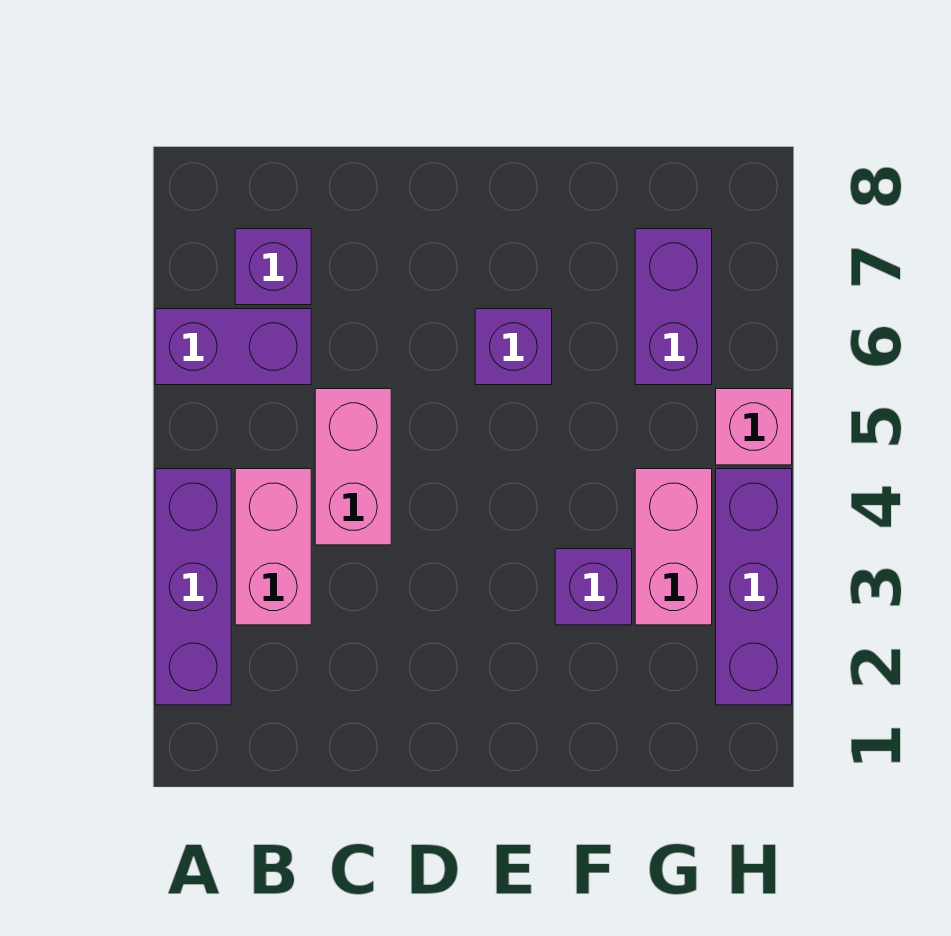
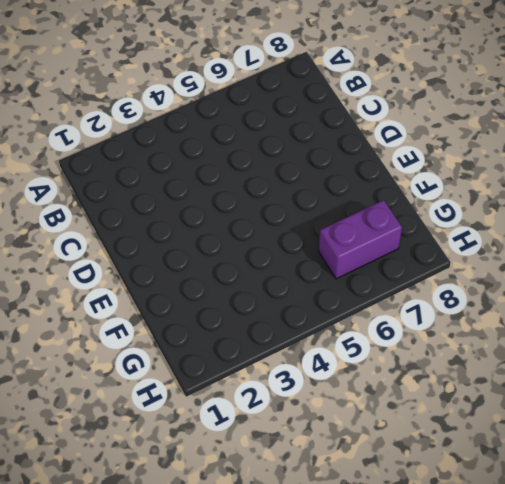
none -> purple 1x3 brick [155,469,231,705]
none -> purple 1x2 brick [155,309,311,385]

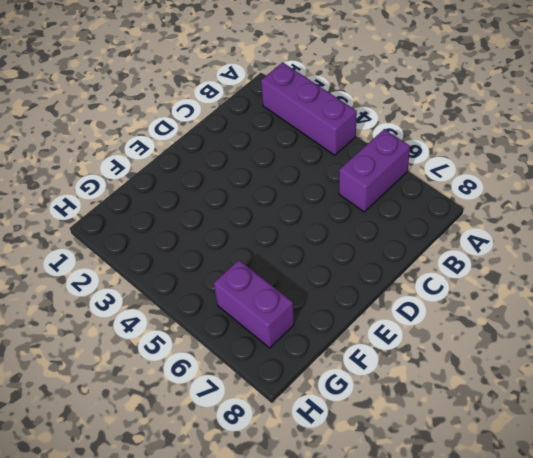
none -> pink 1x2 brick [235,469,311,625]
none -> purple 1x1 brick [235,229,311,305]

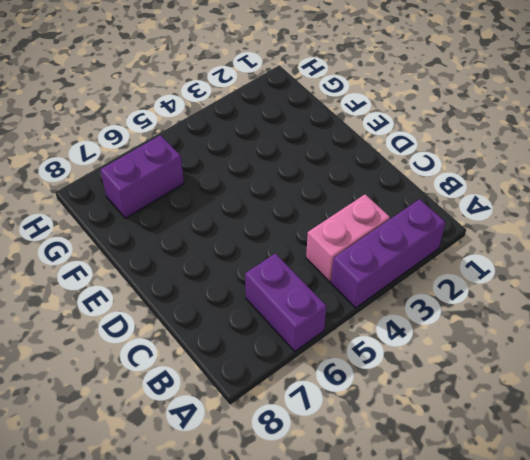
none -> purple 1x1 brick [235,229,311,305]
none -> pink 1x2 brick [315,389,391,545]

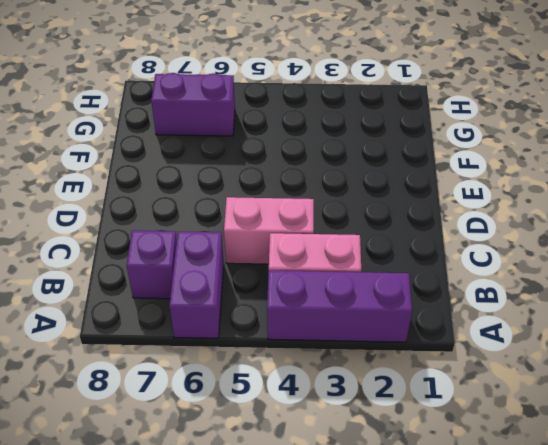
none -> purple 1x1 brick [475,309,552,385]
none -> purple 1x1 brick [555,549,632,625]

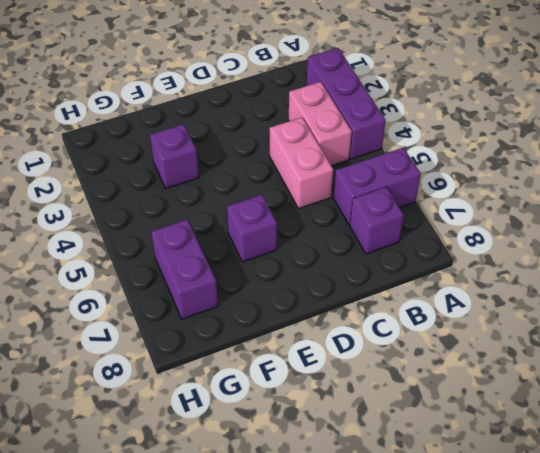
none -> pink 1x2 brick [635,469,712,625]
none -> purple 1x3 brick [716,469,792,705]

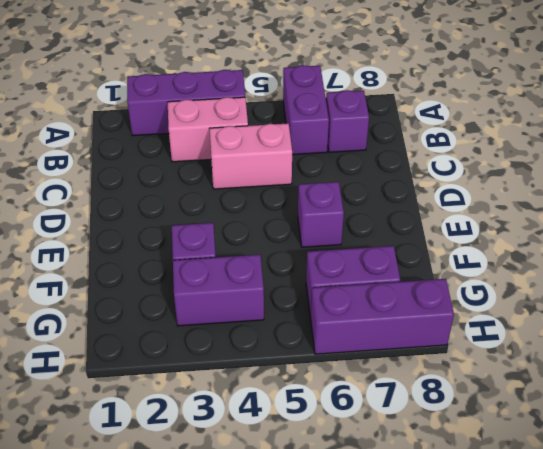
purple 1x2 brick [173,255,264,326] -> pink 1x2 brick [635,469,712,625]
purple 1x3 brick [310,279,454,354] -> purple 1x3 brick moved to [716,469,792,705]
none -> pink 1x1 brick [716,389,792,465]

